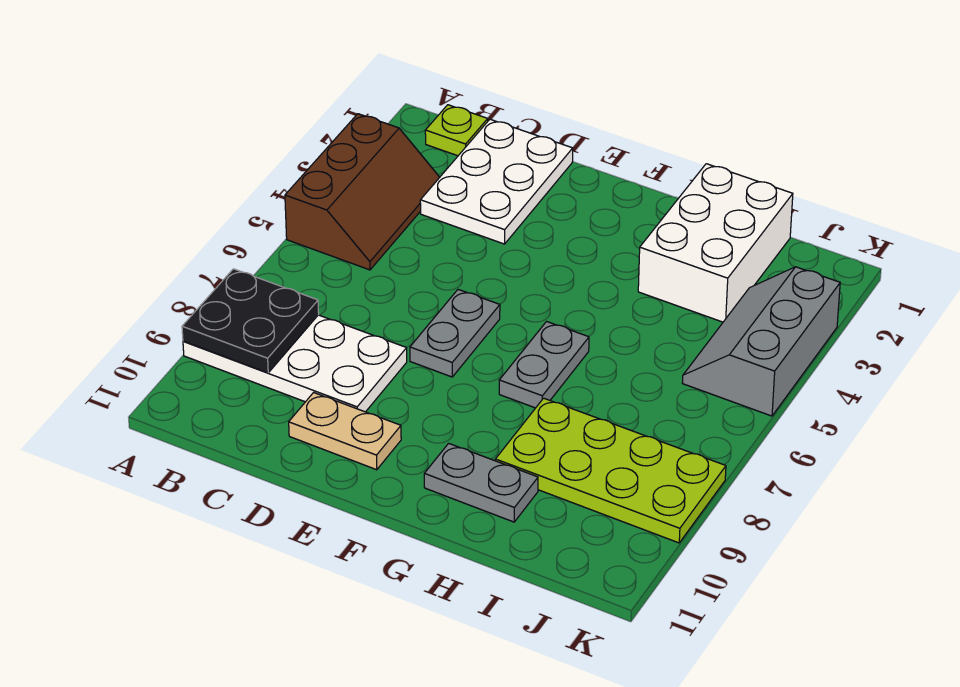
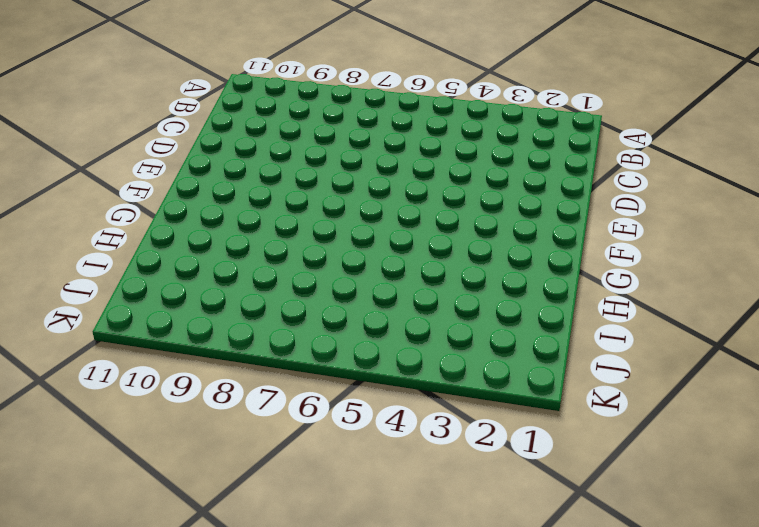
none -> brown 2x3 slope [285,114,440,270]
none -> white 2x4 plate [183,315,407,412]
none -> lime 1x1 plate [425,105,488,156]

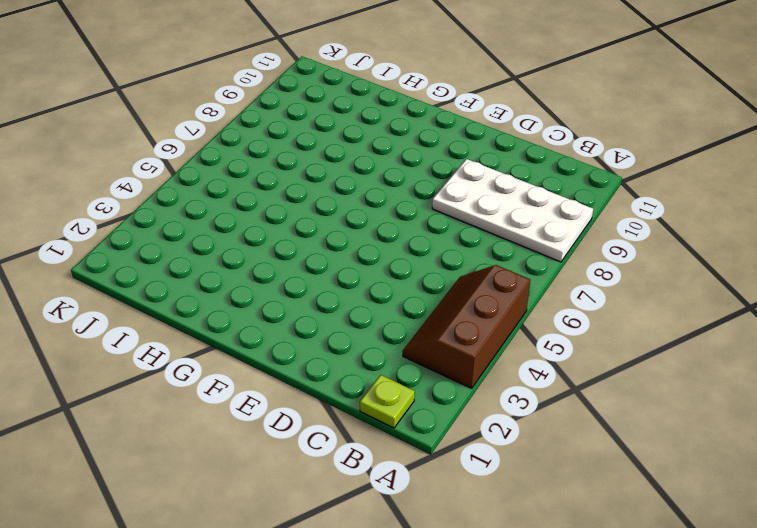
none -> white 2x3 plate [420,119,573,244]
none -> tan 1x2 plate [289,393,401,470]
none -> grey 1x2 plate [410,290,500,377]

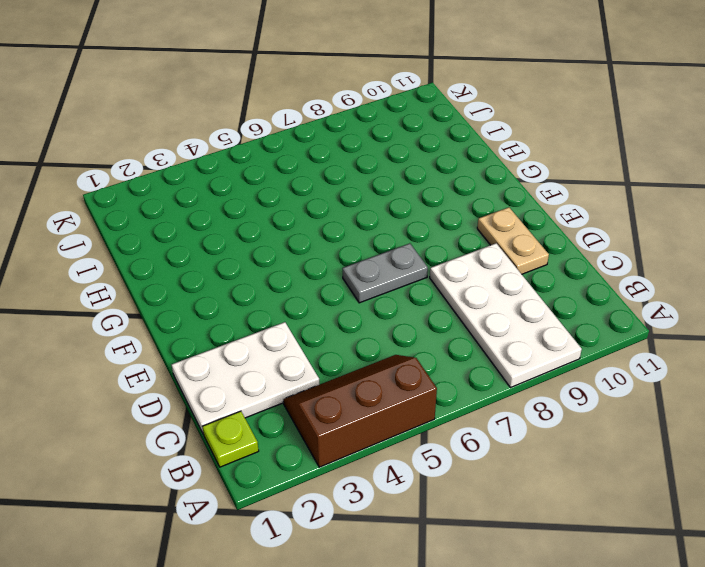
none -> grey 1x2 plate [499,322,589,408]
none -> grey 1x2 plate [424,443,538,522]
none -> white 2x3 brick [638,164,793,322]

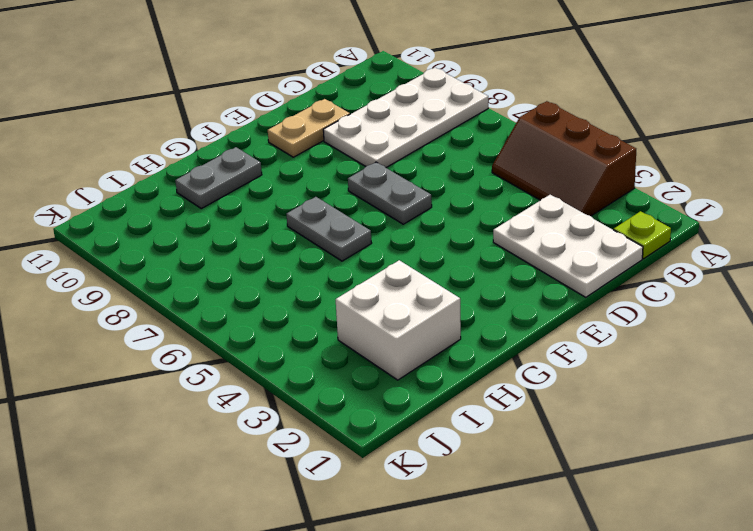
white 2x2 brick [336,260,461,380] -> white 2x3 brick [638,164,793,322]
none -> lime 2x4 plate [495,398,726,543]
none -> grey 2x3 slope [682,267,840,416]
none -> black 2x2 plate [182,269,319,373]

